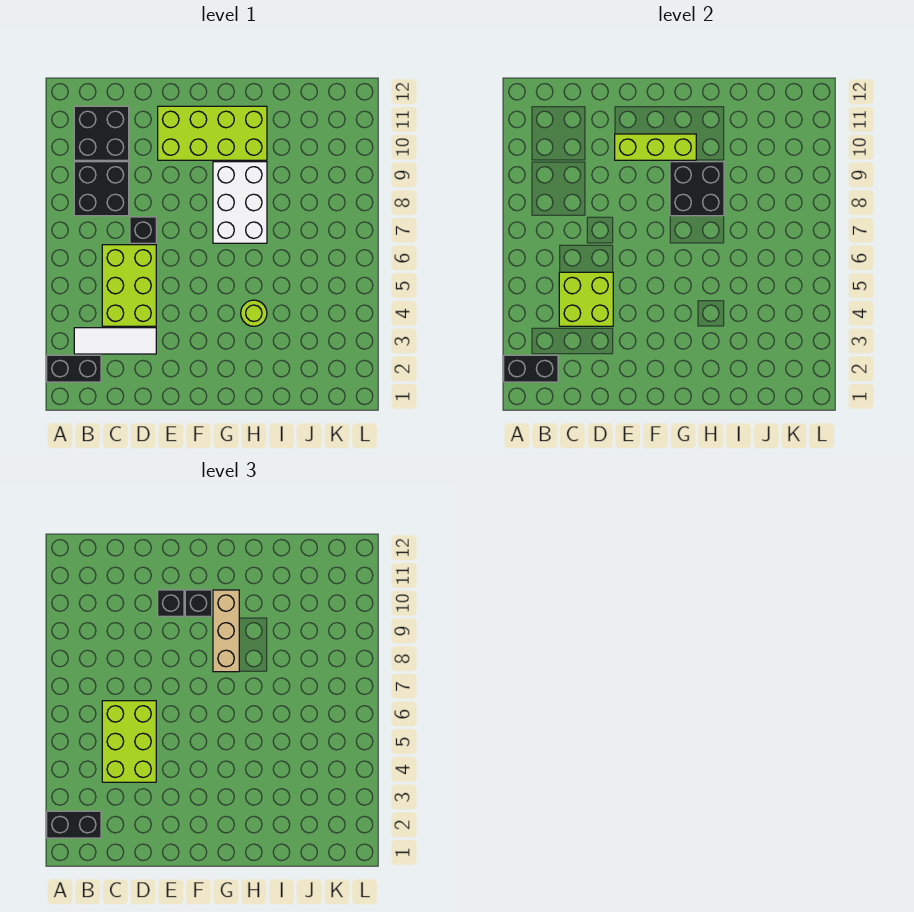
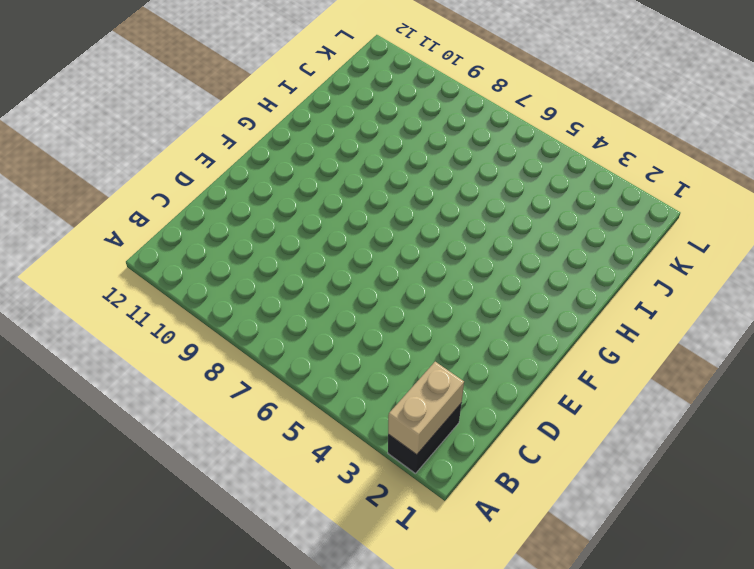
tan 1x2 brick [388,362,464,455] -> black 1x2 brick [504,355,558,382]
none -> white 1x3 tile [74,328,156,354]
none -> black 2x2 brick [74,162,129,216]
none -> black 2x2 brick [74,106,129,160]

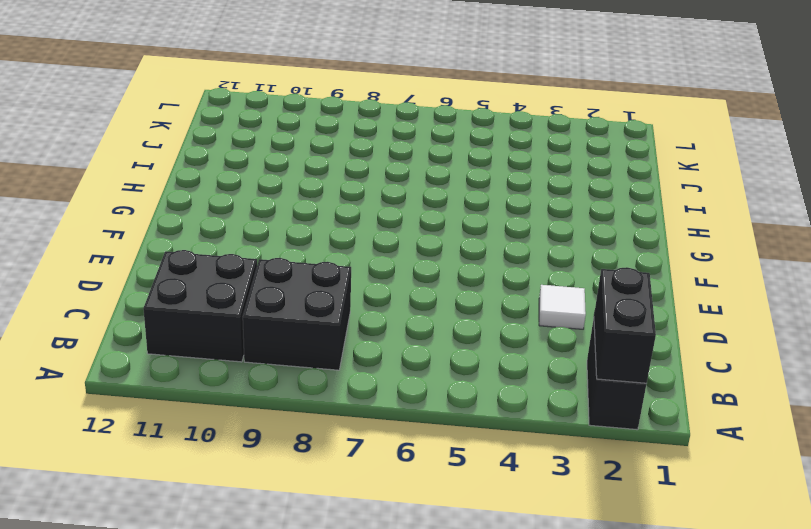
white 1x1 tile [539,285,586,329] -> white 1x3 tile [74,328,156,354]
none -> lime 2x3 brick [102,245,156,326]
none -> black 1x1 brick [130,217,156,243]
none -> lime 2x4 brick [158,106,267,160]

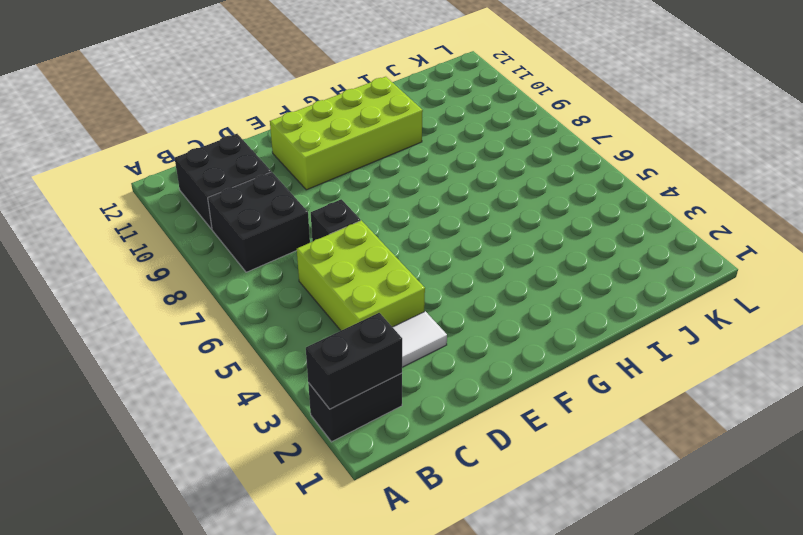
none -> white 2x3 brick [213,162,267,243]
none -> lime 1x1 round brick [241,300,267,326]
none -> lime 2x2 brick [559,272,613,326]

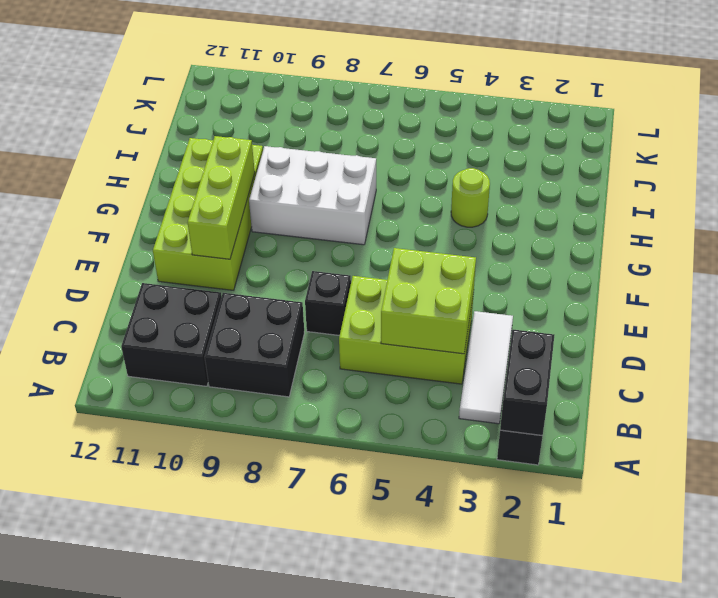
none -> black 2x2 brick [670,162,724,216]
none -> black 1x2 brick [47,811,101,838]
none -> lime 2x3 brick [102,701,156,782]

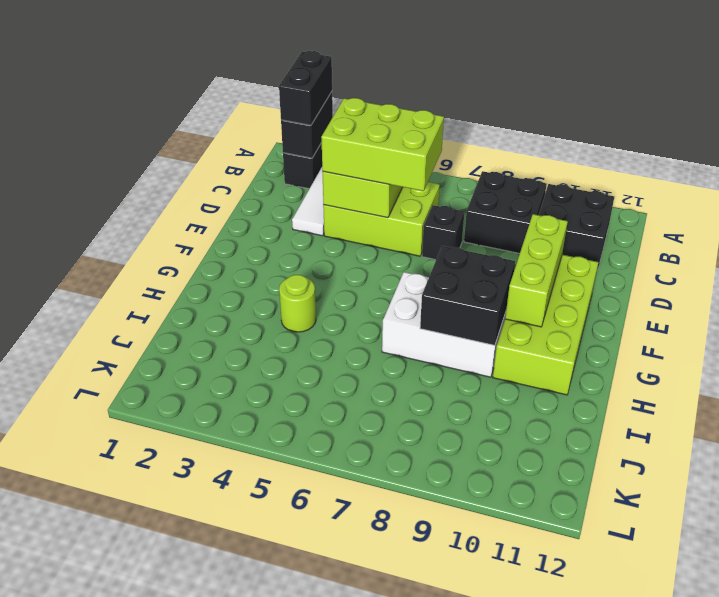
none -> black 1x1 brick [158,590,184,616]
none -> black 1x1 brick [185,590,212,616]
none -> tan 1x3 brick [213,590,239,672]

